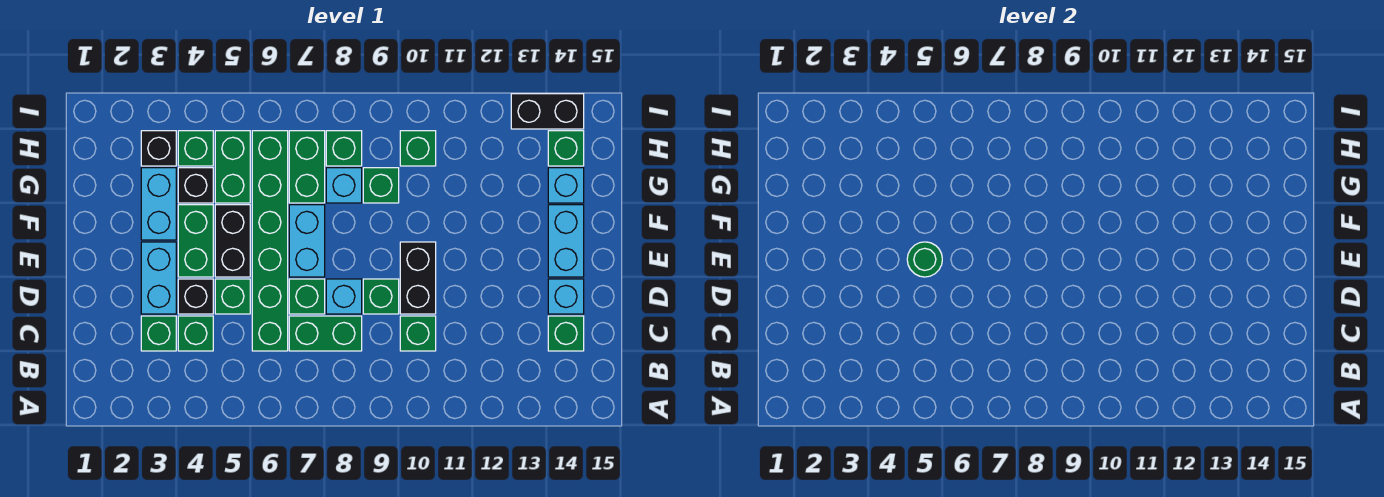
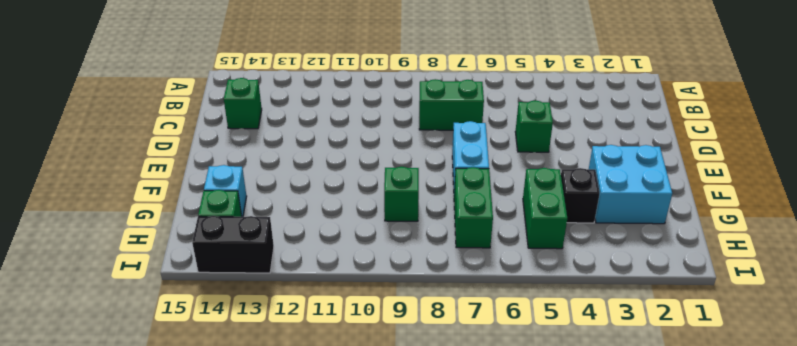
cyan 2x2 brick [589,145,672,224] -> cyan 1x2 brick [141,168,176,240]
none -> green 1x1 brick [141,316,176,351]
none -> green 1x1 brick [178,316,213,351]
none -> green 1x6 brick [252,131,288,351]
none -> green 1x1 brick [400,316,436,351]

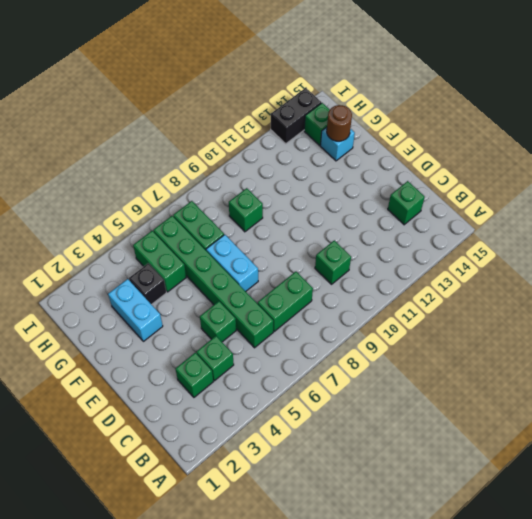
brown 1x1 round brick [327,105,352,141] -> none
none -> cyan 1x2 brick [141,242,176,314]
none -> black 1x1 brick [178,279,213,314]
none -> green 1x1 brick [289,279,325,314]
none -> cyan 1x1 brick [326,279,362,314]

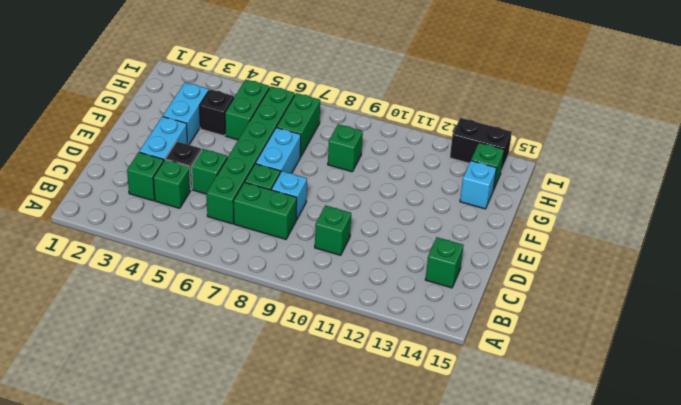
none -> green 1x1 brick [363,279,399,314]
none -> black 1x2 brick [400,242,436,314]
none -> cyan 1x1 brick [548,279,584,314]
none -> green 1x2 brick [178,205,213,277]

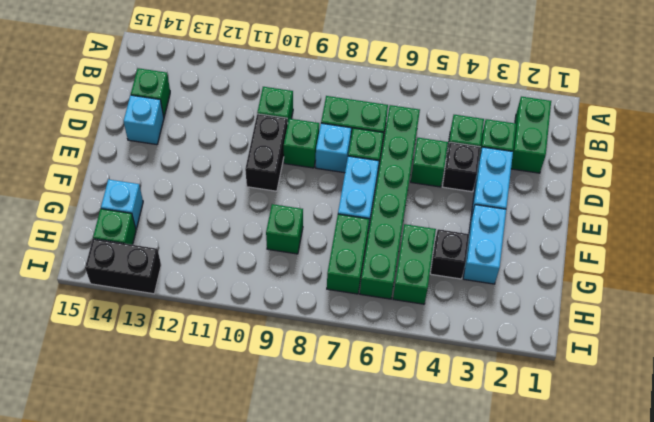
green 1x2 brick [511,97,551,173] -> green 1x2 brick moved to [178,205,213,277]
none -> black 1x2 brick [215,205,250,277]
none -> cyan 1x2 brick [548,205,584,277]
none -> cyan 1x1 brick [326,168,362,203]
none -> black 1x1 brick [141,131,176,166]

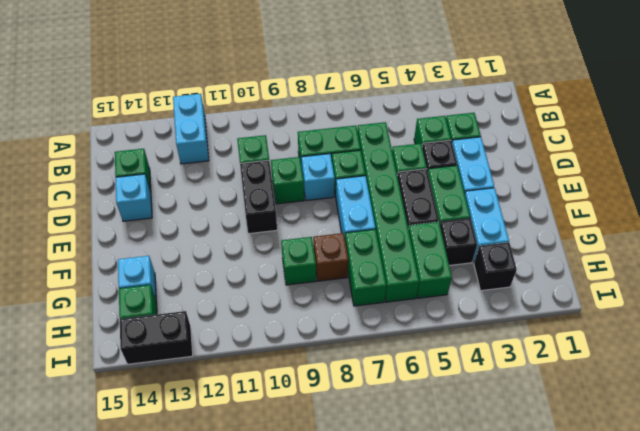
cyan 1x2 brick [173,94,209,164] -> cyan 1x2 brick moved to [548,205,584,277]
brown 1x1 brick [313,233,348,281] -> cyan 1x1 brick [326,168,362,203]
none -> green 1x1 brick [178,131,213,166]
none -> green 1x1 brick [326,131,362,166]
none -> green 1x1 brick [400,131,436,166]
none -> green 1x1 round brick [907,242,942,277]

